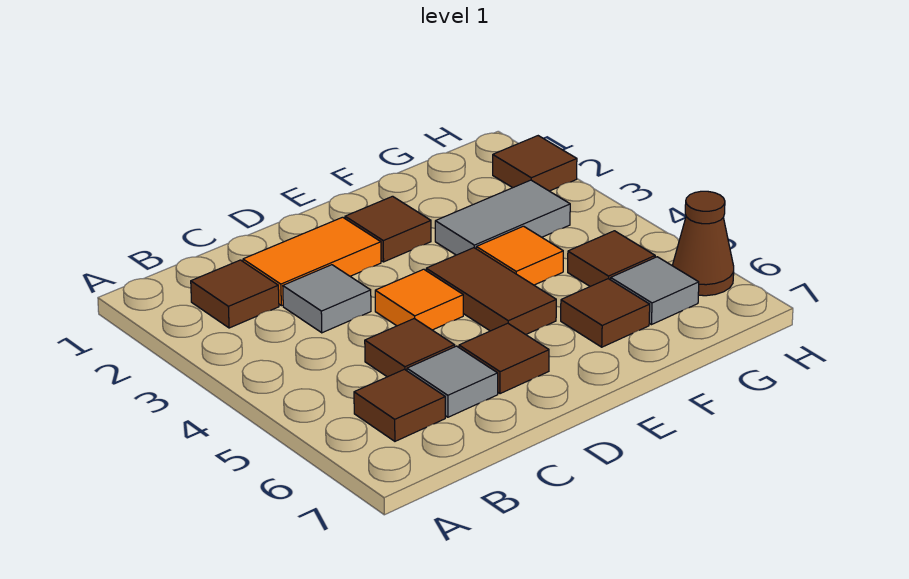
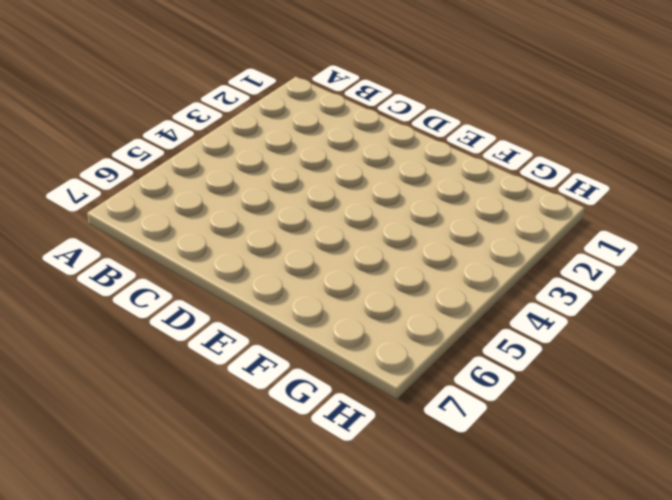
none -> brown 1x1 tile [191,260,279,328]
none -> brown 1x1 tile [354,369,445,441]
none -> orange 1x2 tile [243,217,381,306]

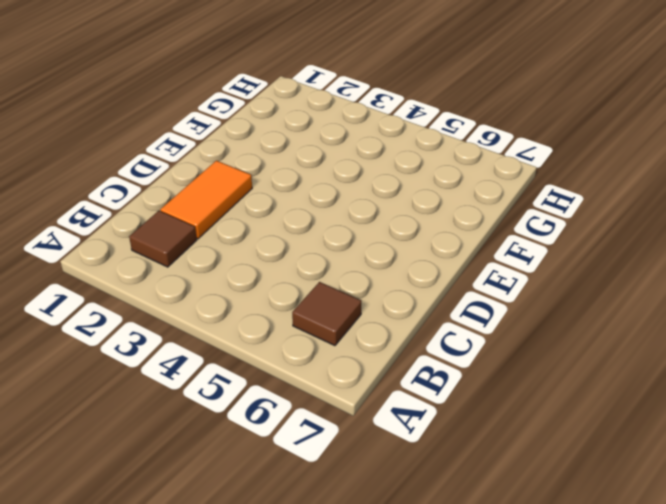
none -> grey 1x1 tile [283,265,371,333]
none -> brown 1x1 tile [365,318,455,377]
none -> grey 1x1 tile [407,346,498,417]

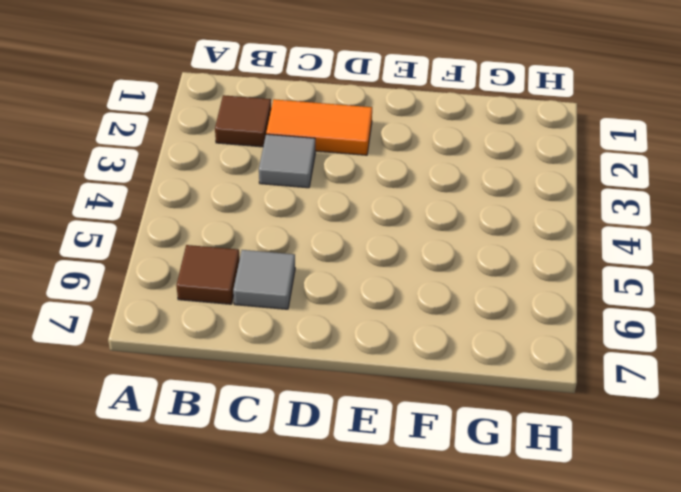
none -> brown 1x1 tile [365,318,455,377]
none -> orange 1x1 tile [375,269,463,330]
none -> brown 1x1 tile [459,323,549,394]

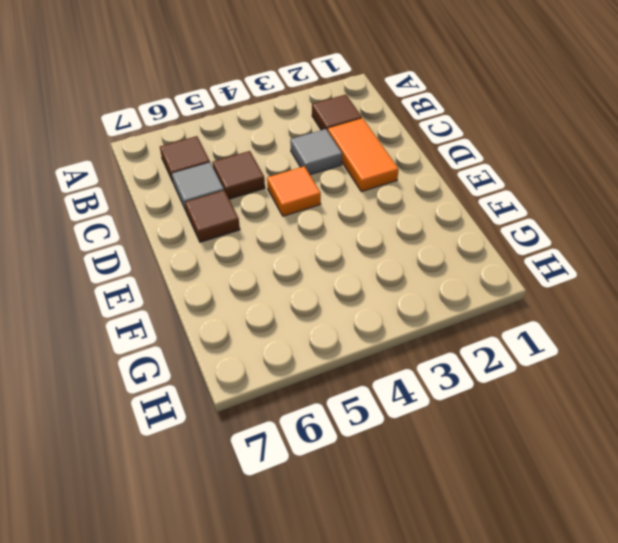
none -> brown 1x1 tile [345,196,431,262]
none -> brown 1x2 tile [426,248,556,334]
none -> grey 1x2 tile [435,180,570,255]

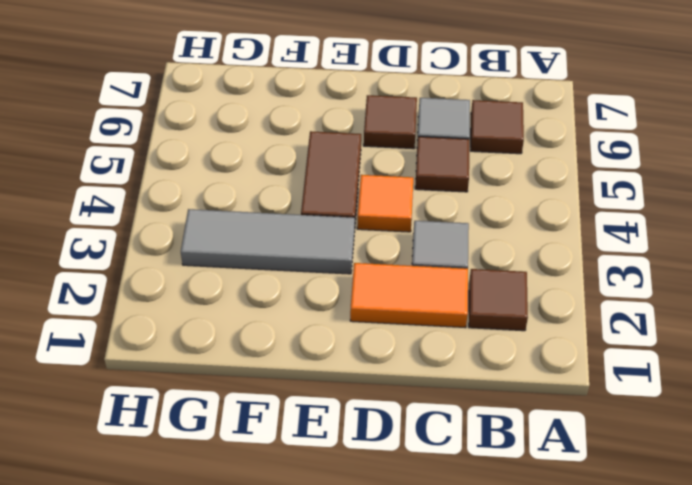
grey 1x3 tile [181,209,355,274] -> grey 1x2 tile [435,180,570,255]
none -> brown 1x1 tile [345,196,431,262]
none -> orange 1x1 tile [476,226,563,285]
none -> brown 1x1 tile [561,279,650,347]

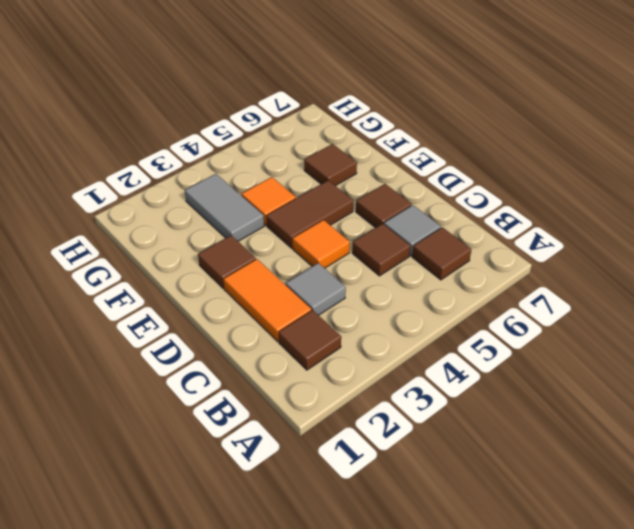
none -> brown 1x1 tile [568,231,655,286]
none -> grey 1x1 tile [611,257,699,325]
none -> brown 1x1 tile [493,136,577,191]

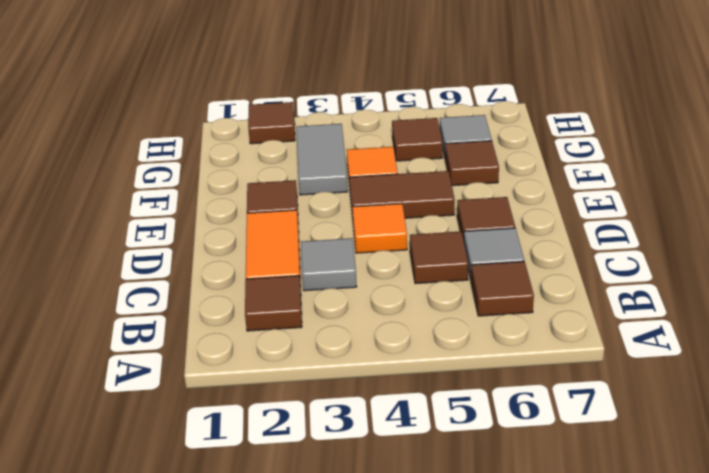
none -> brown 1x1 cone [673,191,734,296]

